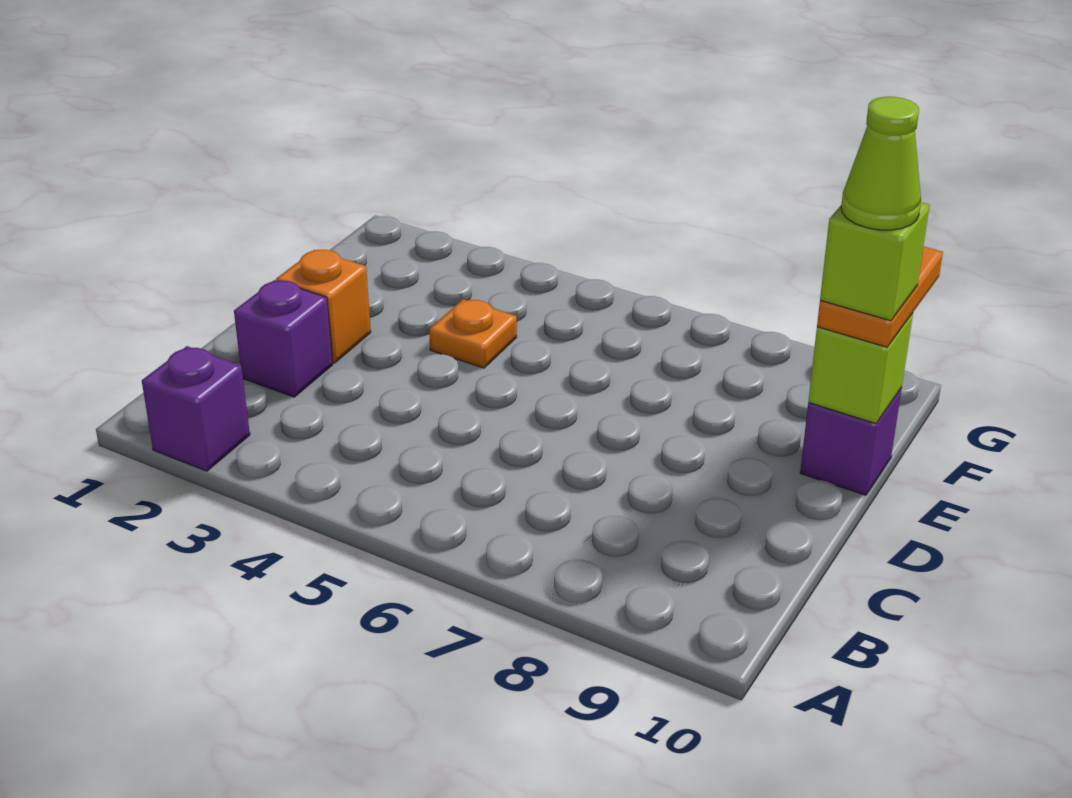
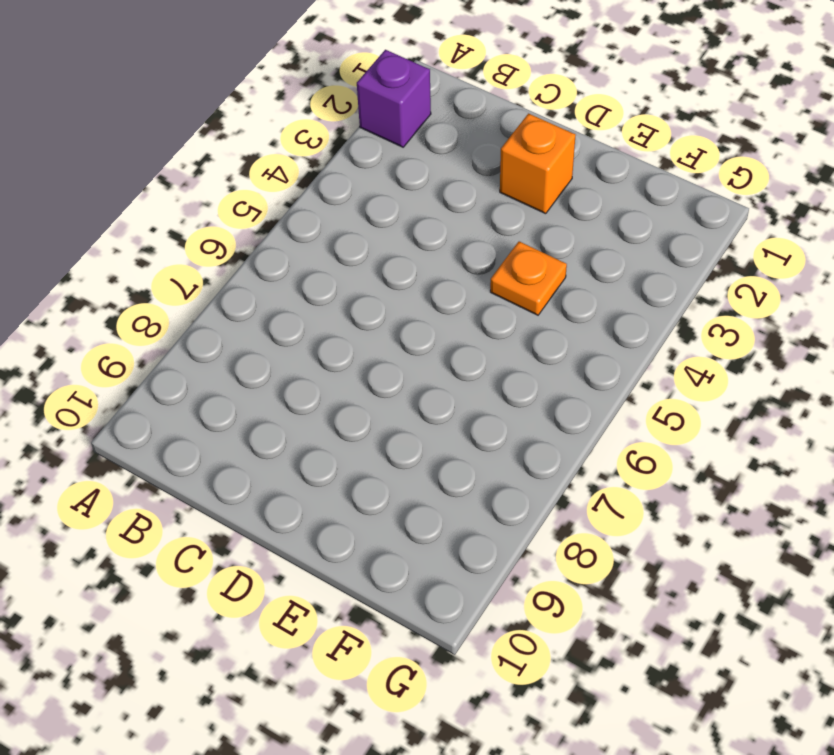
none -> purple 1x1 brick [234,280,333,397]
none -> purple 1x1 brick [800,388,902,495]

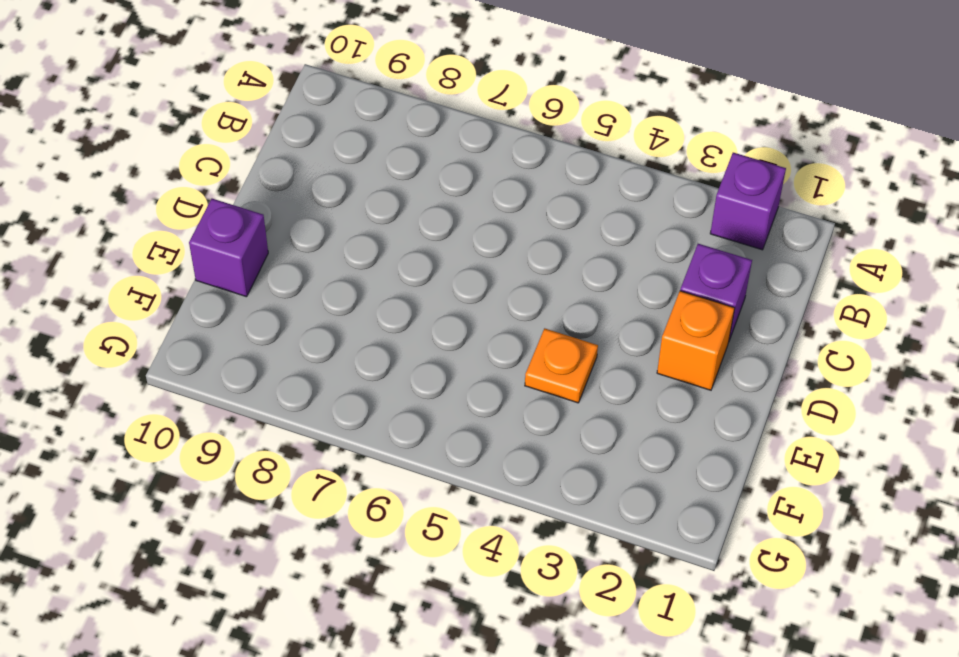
none -> lime 1x1 brick [808,313,913,423]
none -> orange 1x2 plate [817,247,943,347]

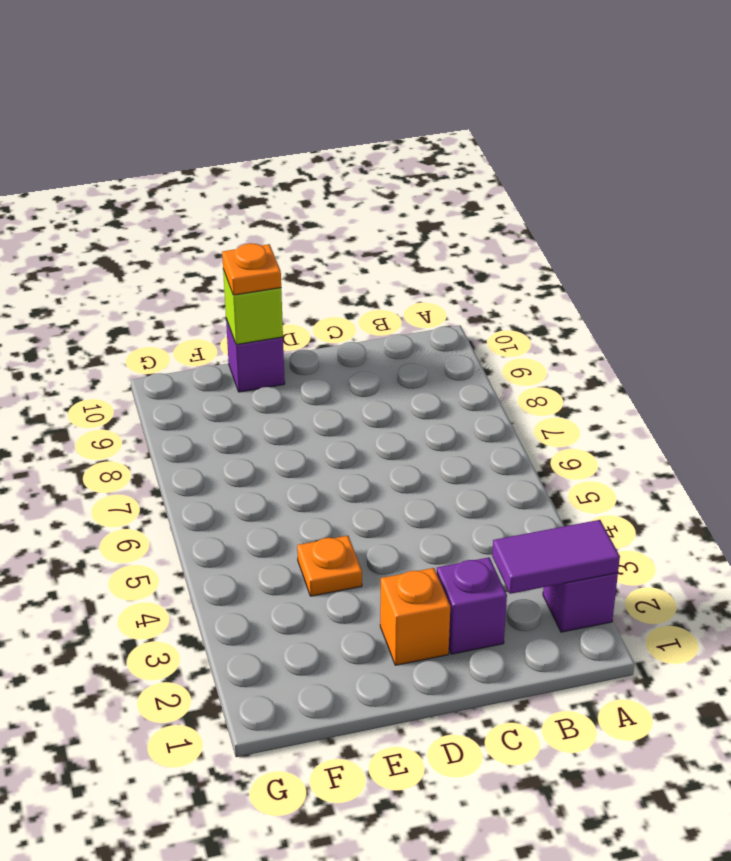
purple 1x2 tile [492,520,620,594] -> none
orange 1x1 plate [222,243,281,295] -> orange 1x2 plate [817,247,943,347]
none -> lime 1x1 brick [820,203,930,321]
none -> lime 1x1 cone [841,97,921,230]

